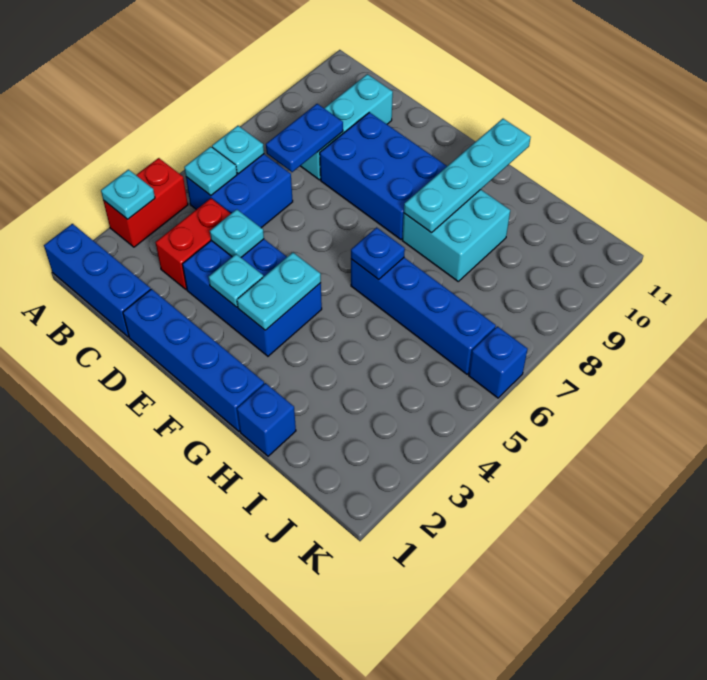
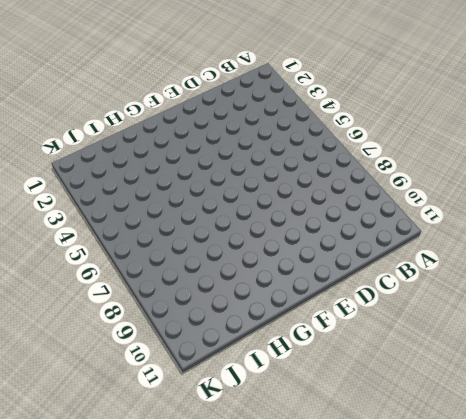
none -> blue 1x3 brick [44,224,151,337]
none -> red 1x2 brick [103,158,188,247]
none -> blue 2x2 brick [186,154,293,228]

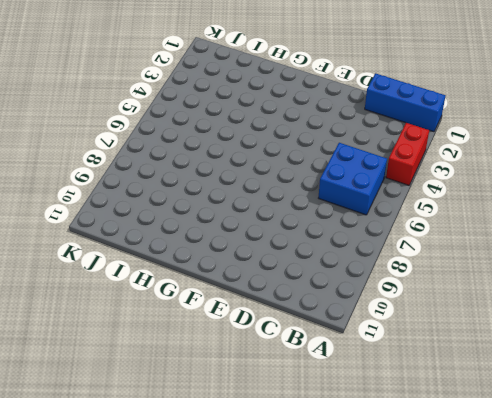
none -> red 1x2 brick [156,198,231,289]
none -> cyan 1x3 brick [301,74,393,180]
none -> blue 1x4 brick [123,289,264,431]

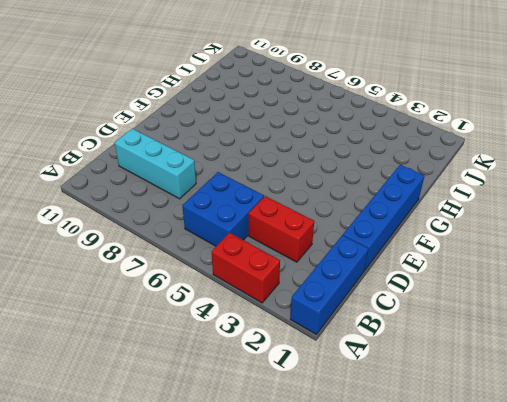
none -> blue 2x3 brick [182,239,322,356]
none -> blue 2x3 brick [320,112,447,239]
none -> blue 1x4 brick [351,258,496,374]

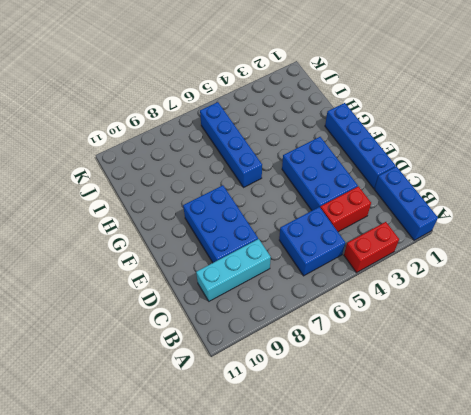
none -> cyan 2x2 brick [402,190,510,281]
none -> blue 1x1 brick [237,383,296,456]
none -> blue 1x1 brick [469,326,528,398]

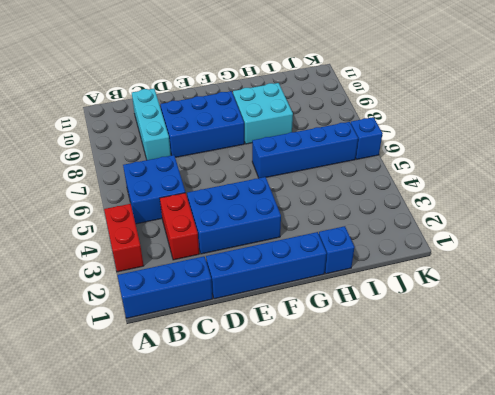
none -> cyan 1x1 plate [101,170,155,219]
none -> cyan 1x1 plate [184,147,237,195]
none -> cyan 1x1 plate [212,126,264,174]

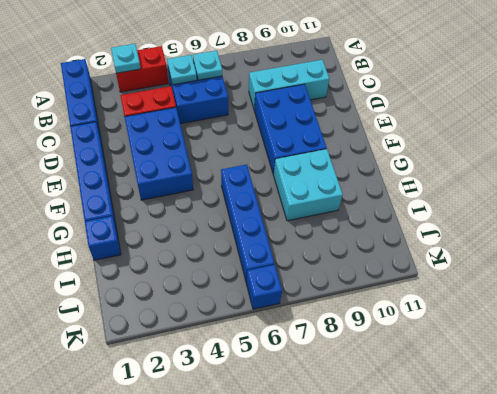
none -> blue 1x2 plate [266,104,343,172]
none -> cyan 1x1 plate [210,209,264,257]
none -> cyan 1x1 plate [209,254,263,307]

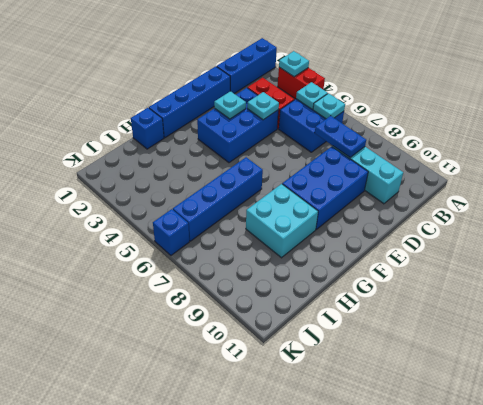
none -> cyan 1x2 plate [237,252,321,330]
none -> blue 1x1 plate [351,227,405,279]
none -> cyan 1x4 plate [404,119,531,233]

